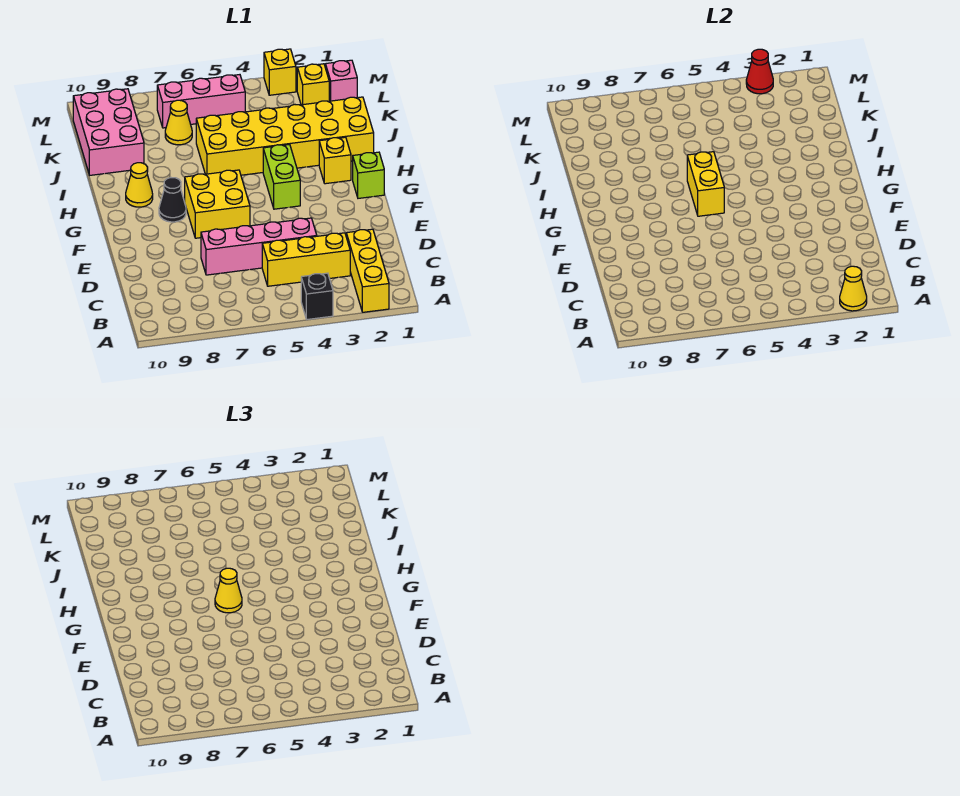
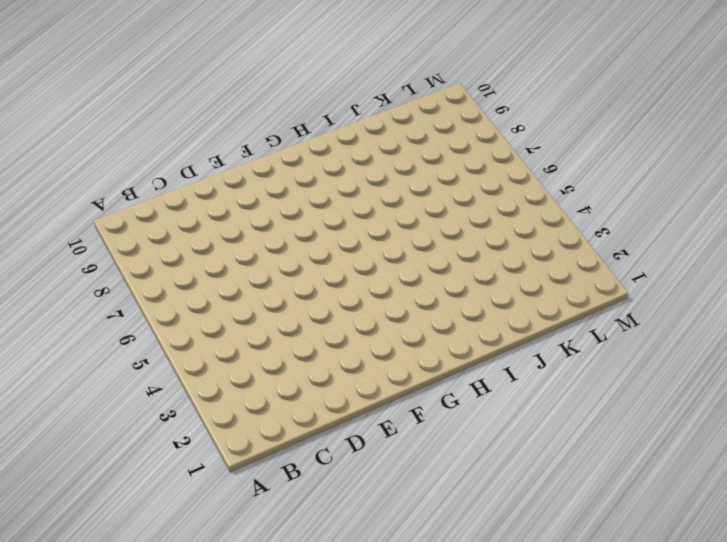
none -> yellow 1x3 brick [346,229,389,312]
none -> black 1x1 brick [301,273,333,319]
none -> yellow 1x3 brick [262,233,350,286]

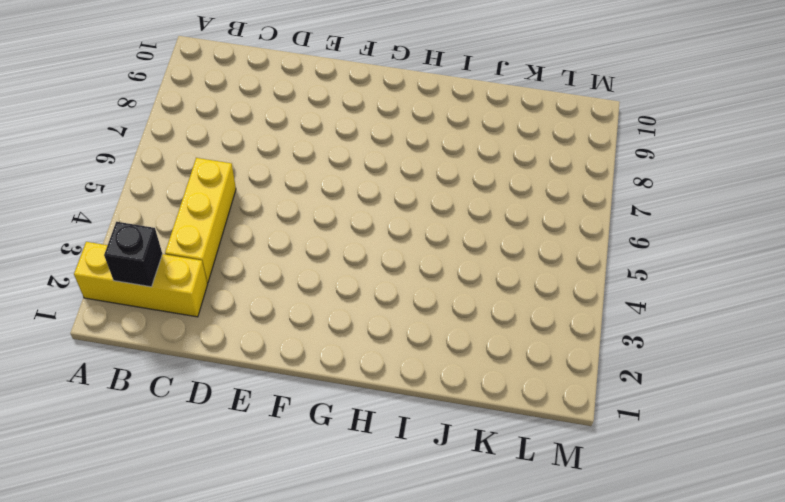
black 1x1 brick [104,222,162,287] -> black 1x1 brick moved to [301,273,333,319]
none -> pink 1x4 brick [201,218,317,275]
none -> yellow 2x2 brick [185,170,250,238]
none -> lime 1x1 brick [353,152,384,198]

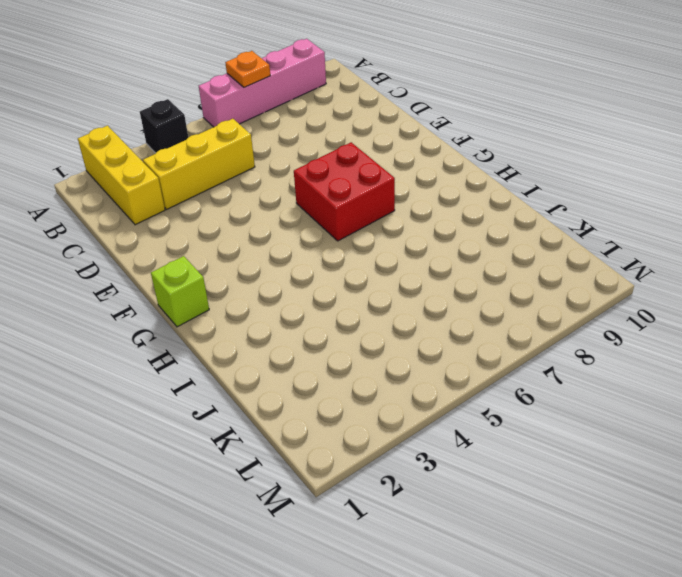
pink 1x4 brick [199,39,326,127] -> pink 1x4 brick moved to [201,218,317,275]
orange 1x1 plate [225,51,270,87] -> none
red 2x2 brick [294,142,395,241] -> yellow 2x2 brick [185,170,250,238]
none -> lime 1x2 brick [263,144,300,209]
none -> black 1x1 cone [159,178,186,222]
none -> yellow 1x1 brick [319,137,351,184]

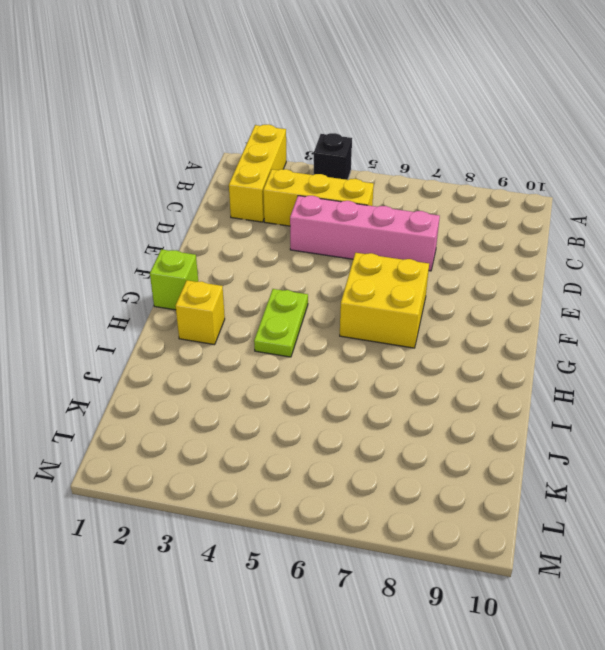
lime 1x2 plate [254,289,308,357] -> lime 1x2 brick [263,144,300,209]
none -> black 1x1 cone [159,178,186,222]
none -> yellow 1x1 cone [126,163,153,207]
none -> yellow 2x6 brick [196,97,374,175]

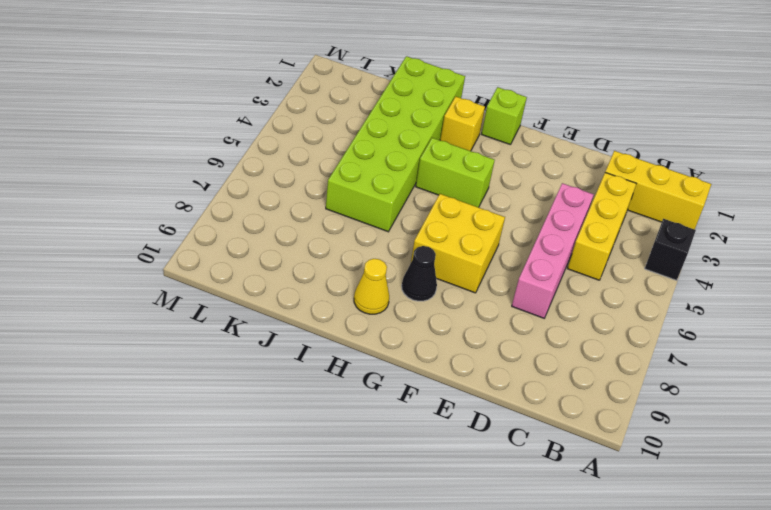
lime 2x6 brick [326,56,465,232] -> yellow 2x6 brick [196,97,374,175]
none -> pink 2x3 brick [73,89,144,175]
none -> yellow 1x1 cone [165,100,192,145]
none -> pink 1x1 brick [325,60,357,101]

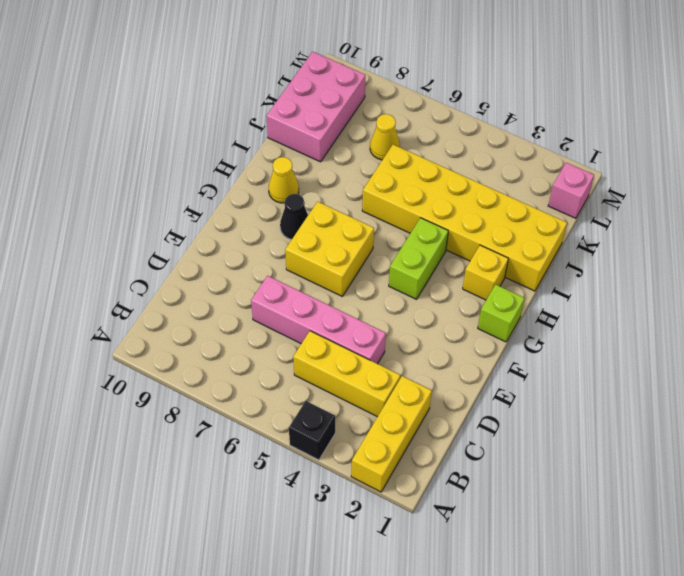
none -> yellow 1x1 brick [297,64,329,105]
none -> pink 1x3 brick [157,75,245,128]
none -> yellow 1x1 brick [264,49,296,95]

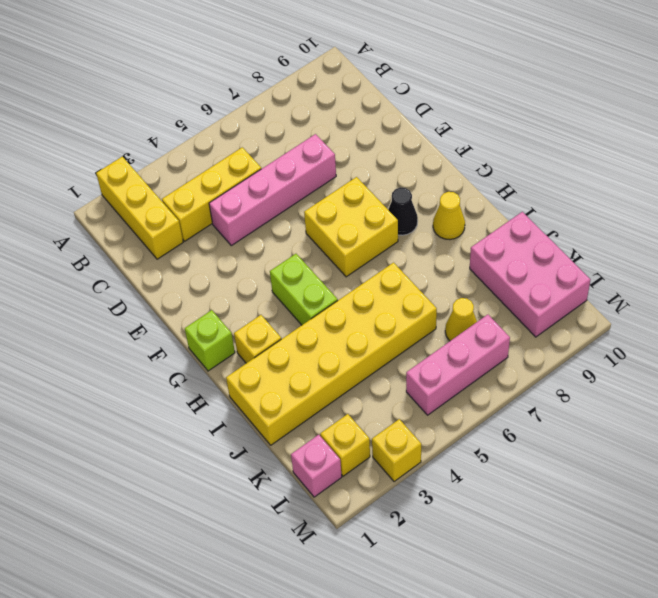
none -> black 1x1 brick [301,273,333,319]
none -> yellow 1x1 cone [840,266,867,311]
none -> yellow 1x2 brick [687,152,724,216]

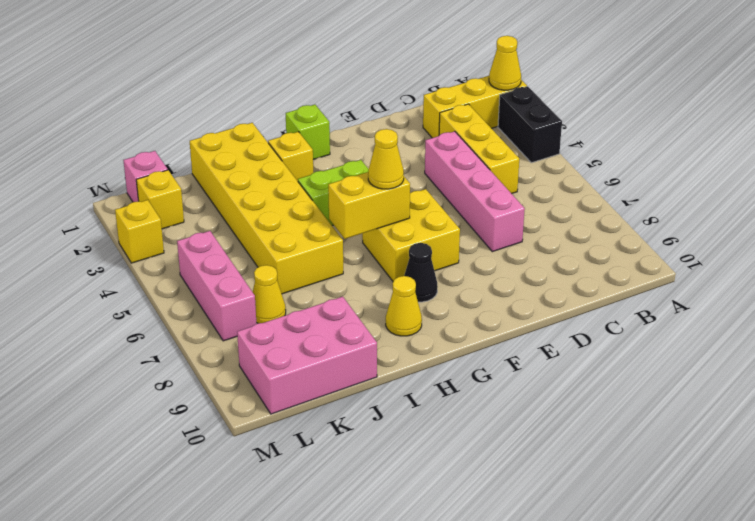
black 1x2 brick [498,86,562,163] -> black 1x1 brick [301,273,333,319]
none -> red 1x1 cone [746,49,773,94]

